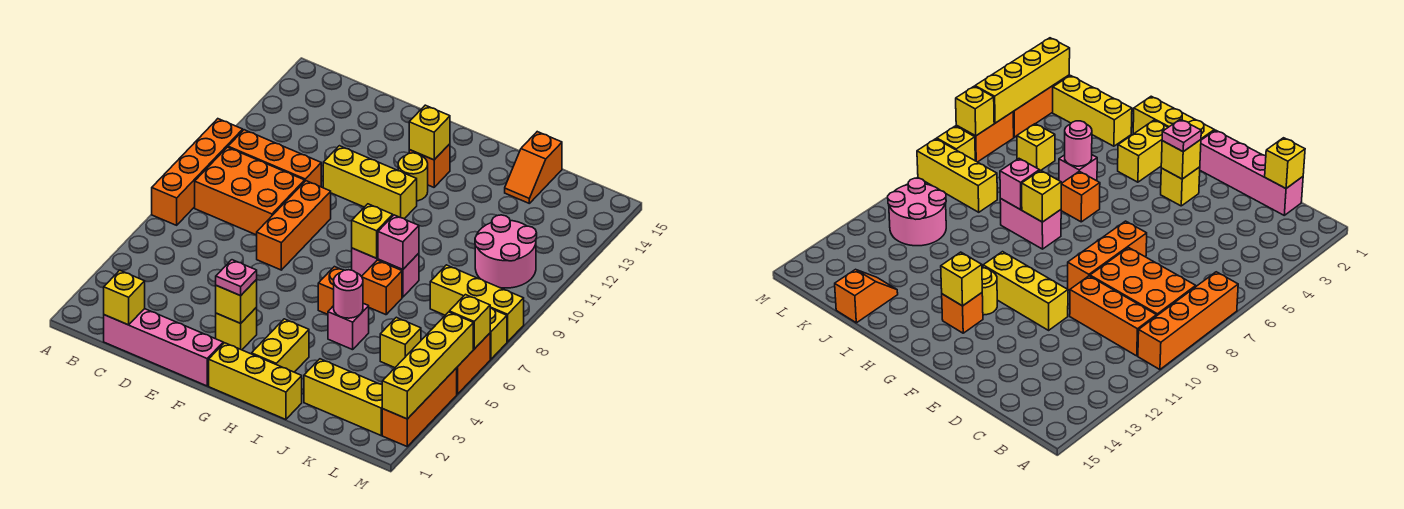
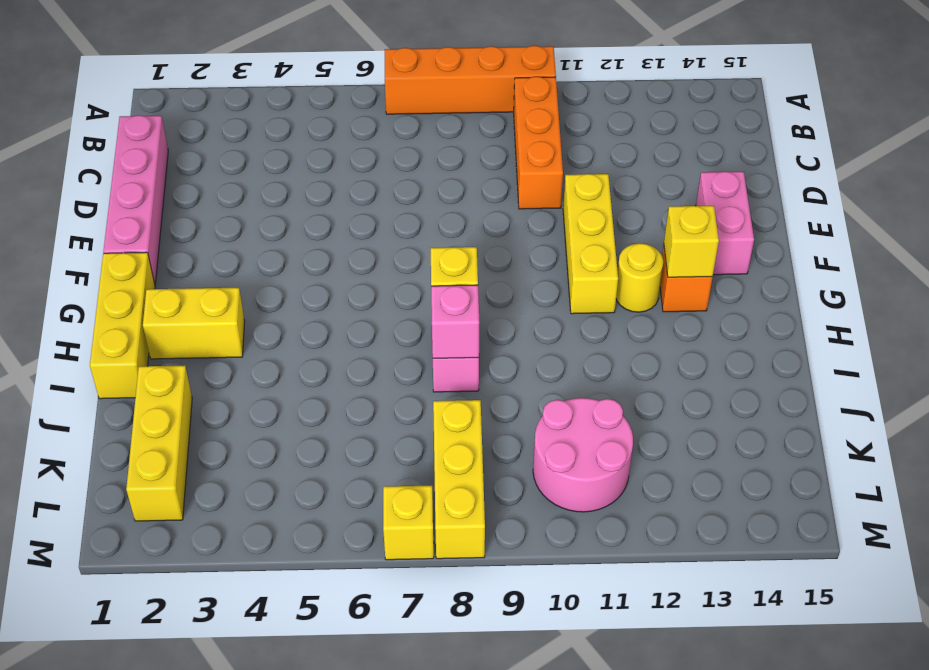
pink 1x2 brick [696,171,754,275] -> none
none -> orange 2x3 brick [195,147,305,235]
none -> orange 1x3 brick [257,181,331,270]
none -> yellow 1x1 brick [216,307,257,350]
none -> orange 1x1 brick [318,267,344,314]

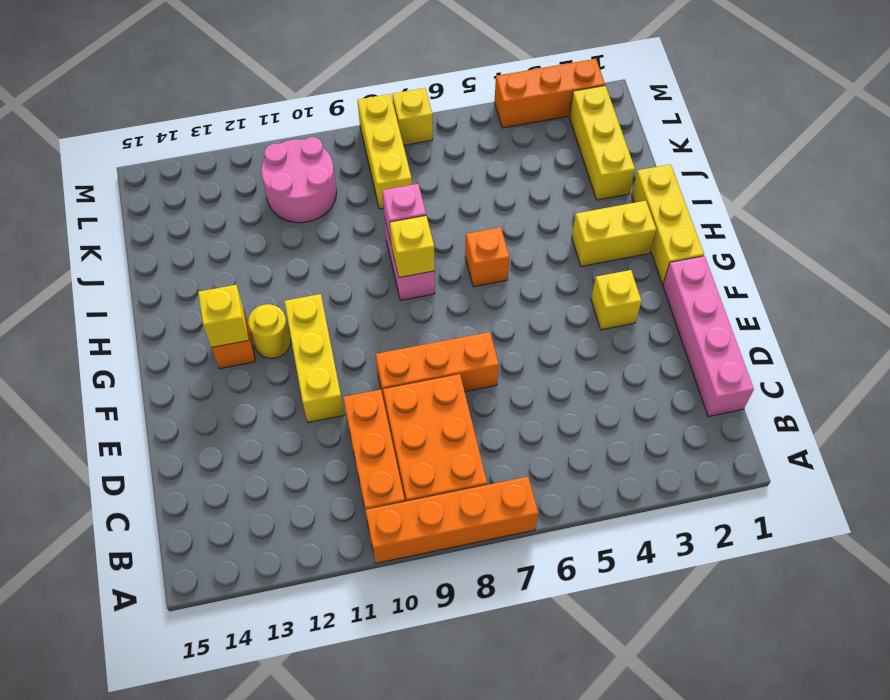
none -> pink 1x1 brick [328,303,369,350]
none -> orange 1x1 brick [362,260,402,315]
none -> orange 1x2 slope [505,132,562,203]
none -> yellow 1x1 brick [380,317,421,368]

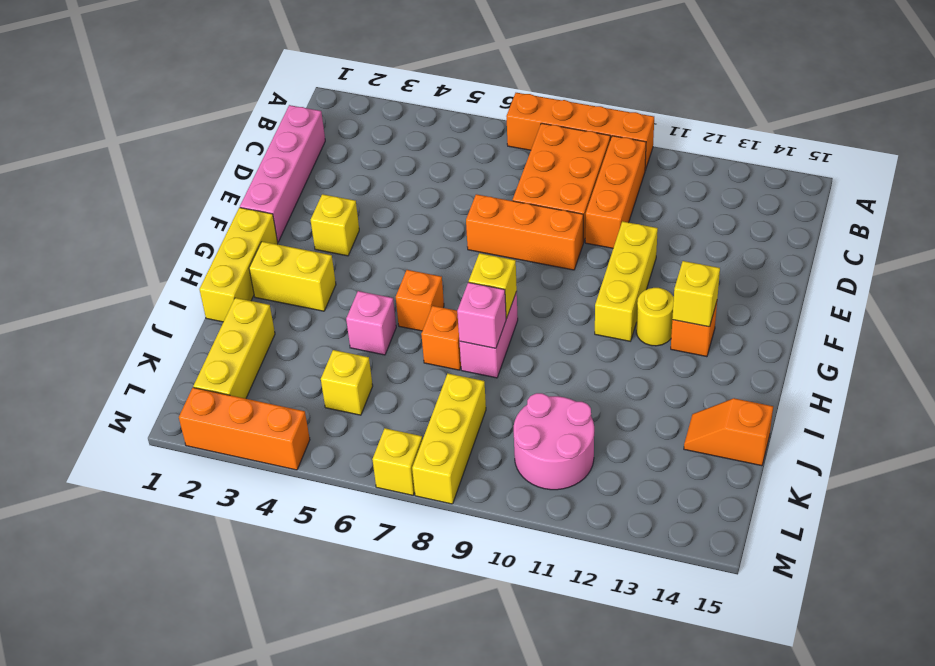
none -> orange 1x2 brick [457,333,490,394]
none -> yellow 1x1 brick [104,270,145,325]
none -> yellow 1x1 brick [216,280,257,323]
none -> pink 1x1 round brick [334,270,363,318]

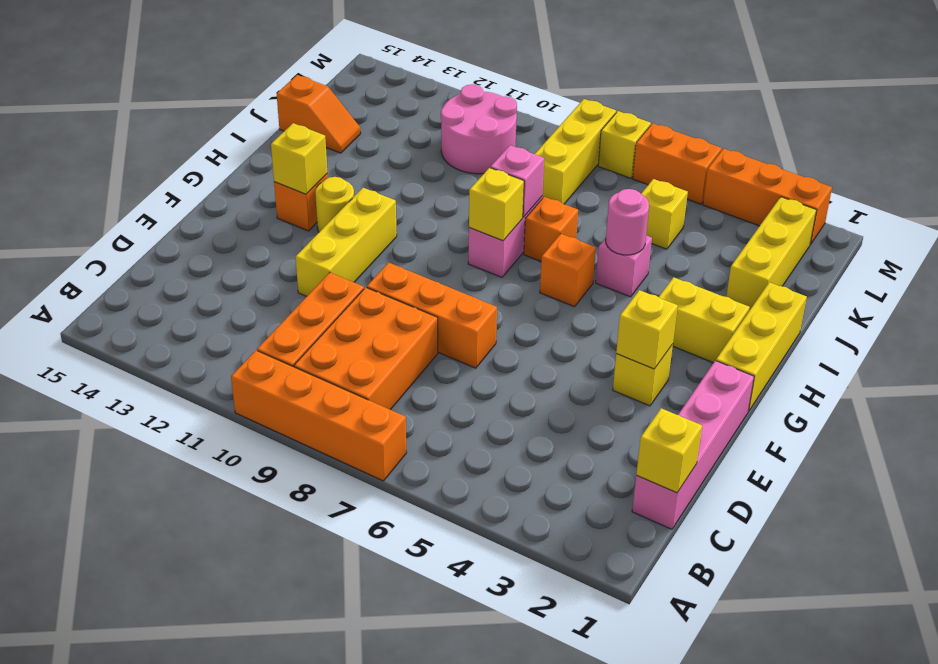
none -> yellow 1x4 brick [382,312,473,419]
none -> yellow 1x1 brick [449,295,490,349]
none -> pink 1x1 plate [216,260,257,296]

